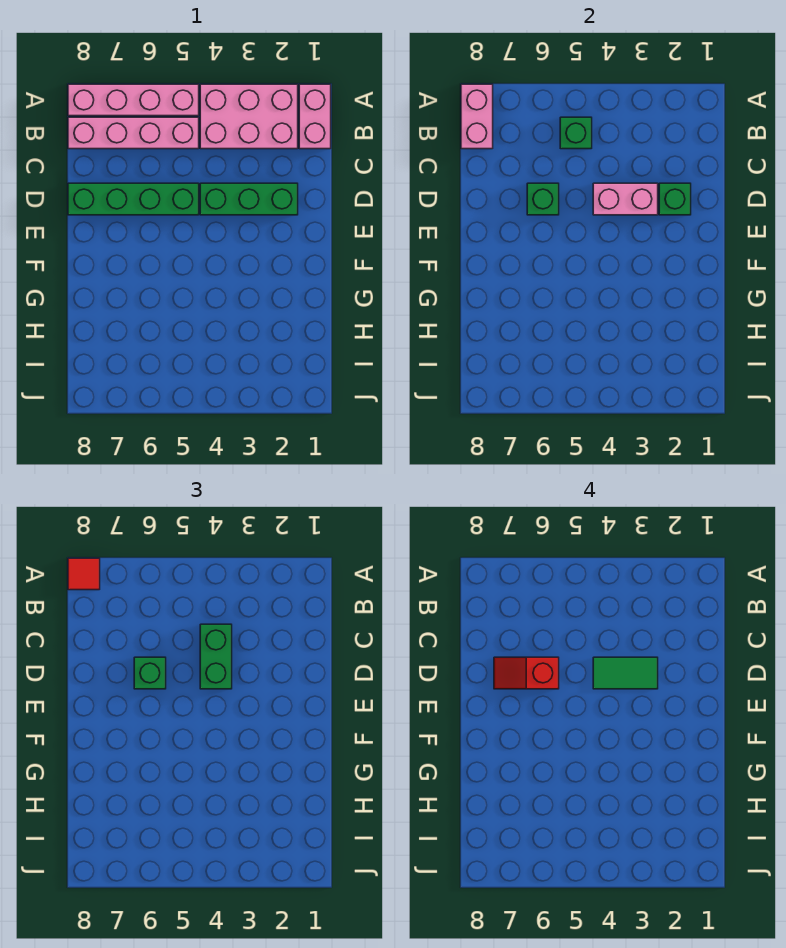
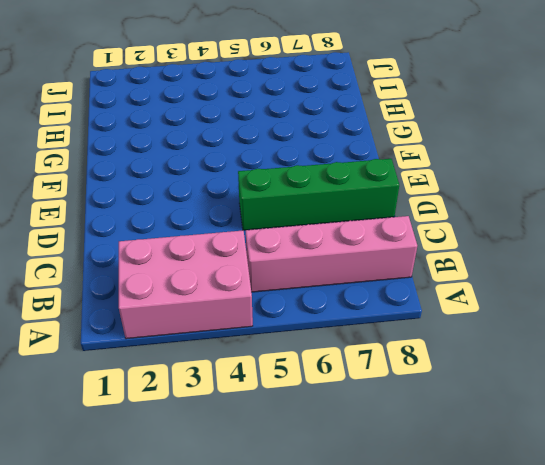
none -> pink 1x2 brick [299,84,331,149]
none -> pink 1x4 brick [68,84,199,116]
none -> green 1x3 brick [200,183,298,215]

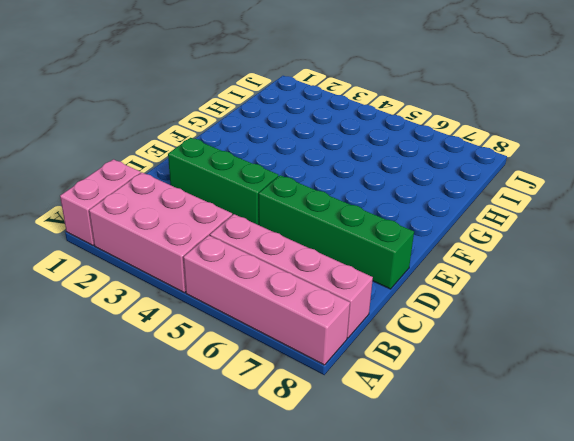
none -> pink 1x2 brick [461,84,493,149]
none -> green 1x1 brick [560,117,592,149]
none -> green 1x1 brick [659,183,691,215]

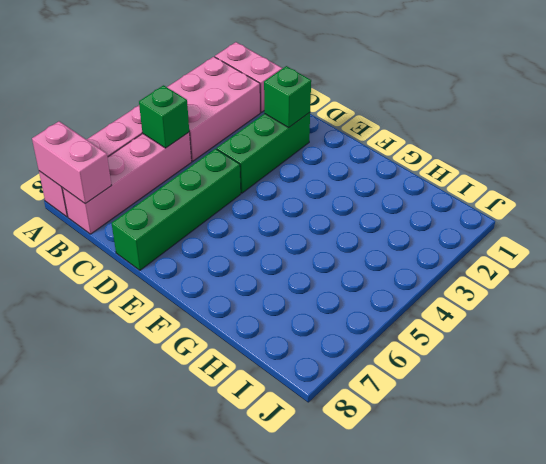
none -> pink 1x2 brick [593,183,658,215]
none -> green 1x1 brick [527,183,559,215]
none -> red 1x1 tile [68,558,100,590]

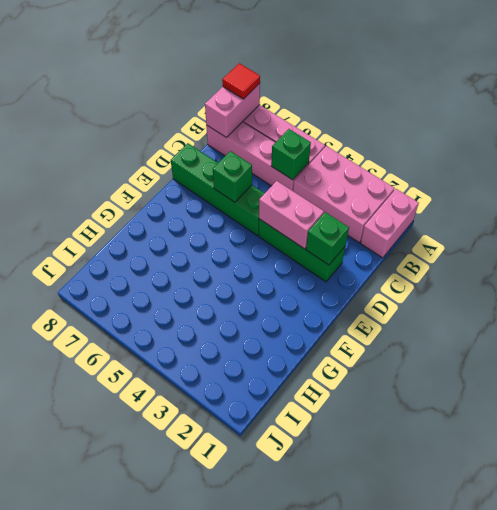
none -> green 1x2 brick [200,624,232,689]
none -> green 1x1 brick [134,657,166,689]
none -> green 1x2 tile [593,657,658,689]

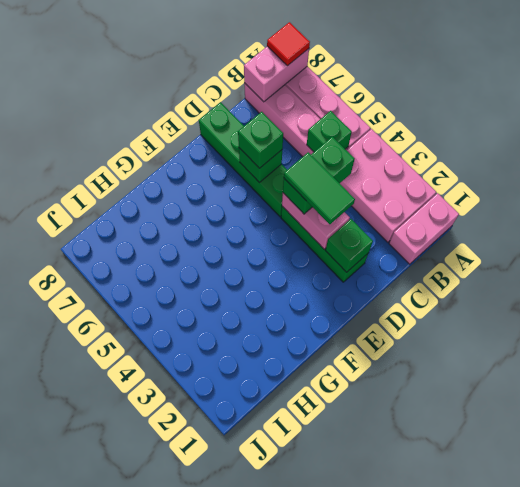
none -> red 1x2 slope [494,657,559,689]

